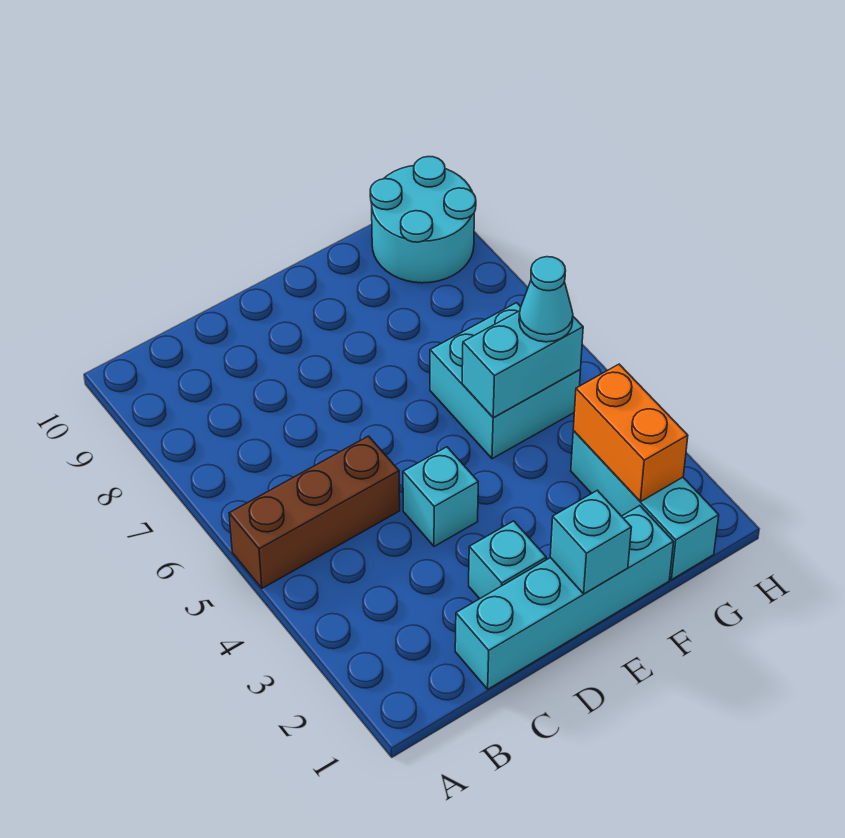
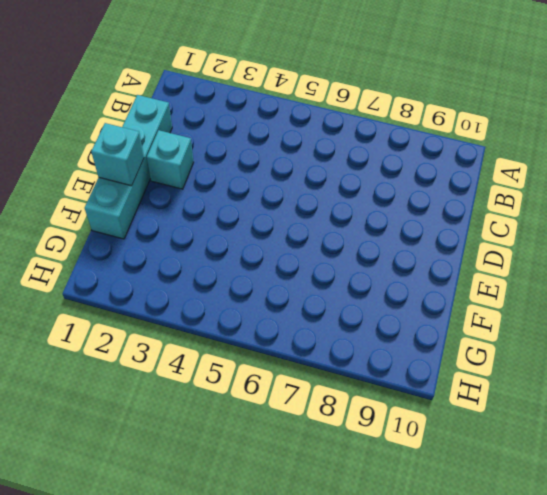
none -> brown 1x3 brick [229,436,400,588]
none -> cyan 1x1 brick [403,447,478,546]

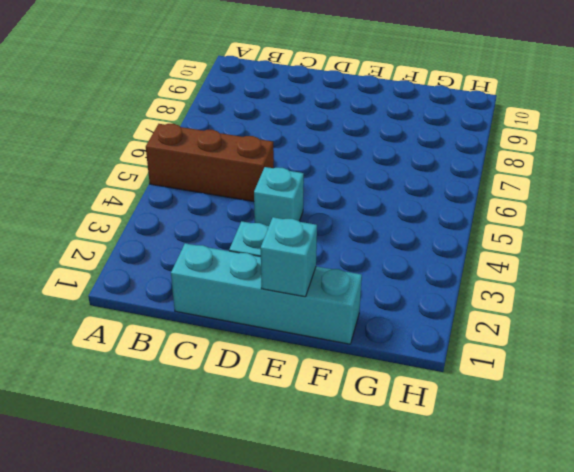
none -> cyan 2x2 brick [430,303,580,459]
none -> cyan 1x3 brick [571,431,719,580]

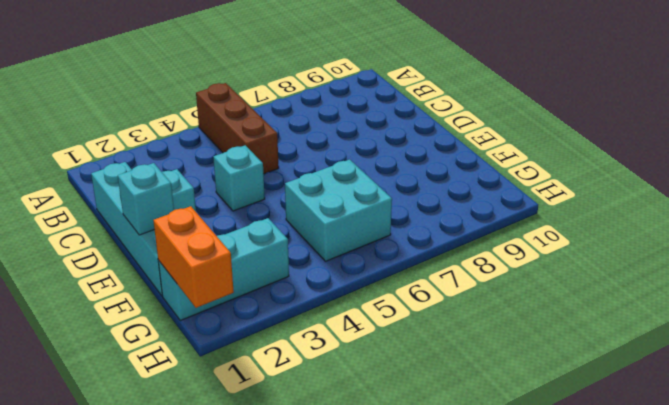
orange 1x2 brick [153,206,234,308] -> orange 1x2 brick turned to [573,364,688,502]
none -> cyan 2x2 round brick [370,157,476,283]
none -> cyan 1x2 brick [462,311,583,418]

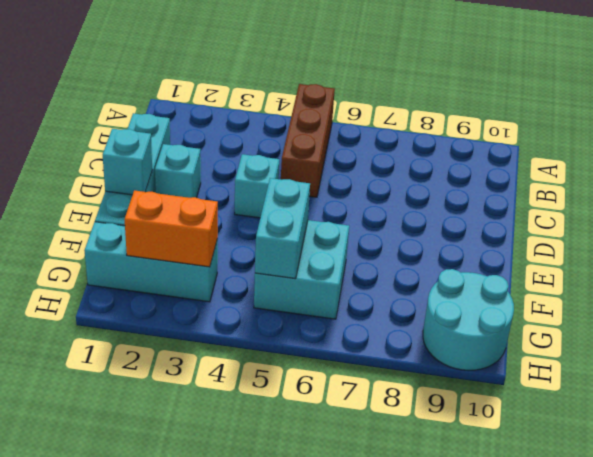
none -> cyan 1x1 cone [519,257,573,342]

